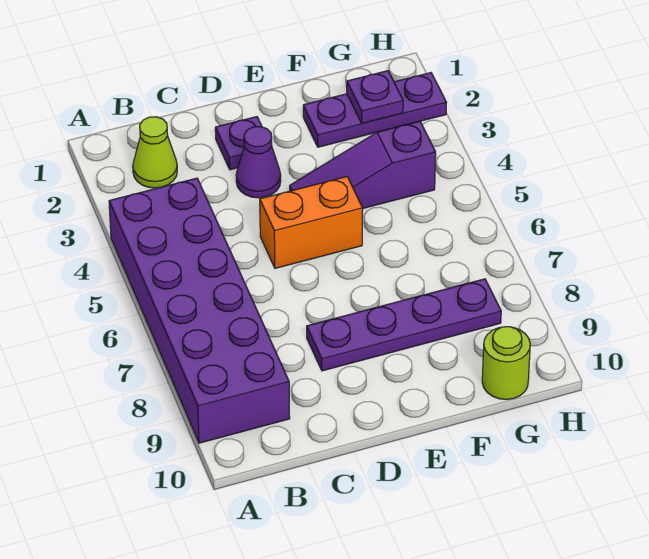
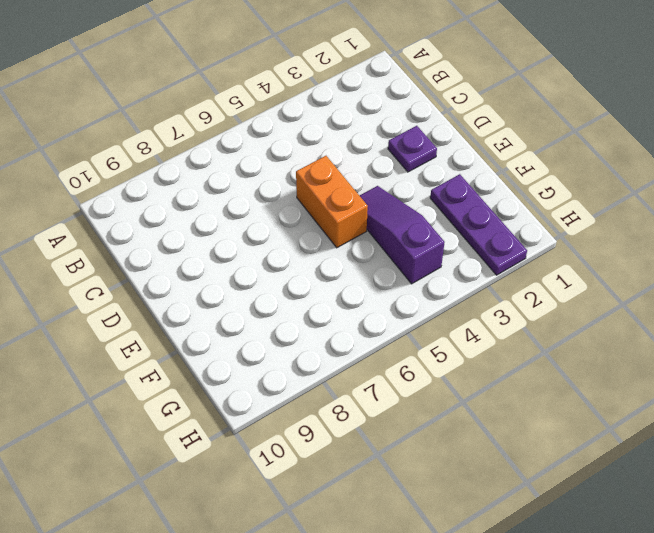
none -> purple 2x6 brick [109,178,290,443]
none -> lime 1x1 cone [133,117,177,188]

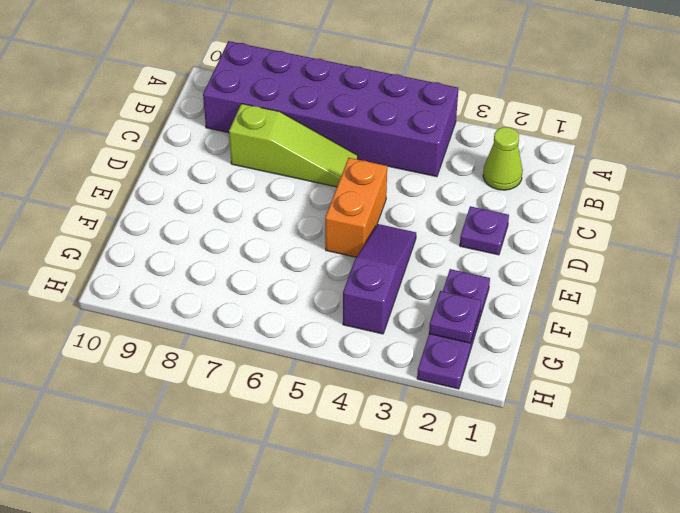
lime 1x3 slope [229,104,358,187] -> none
none -> purple 1x1 cone [236,127,281,198]
none -> purple 1x4 plate [307,279,501,371]

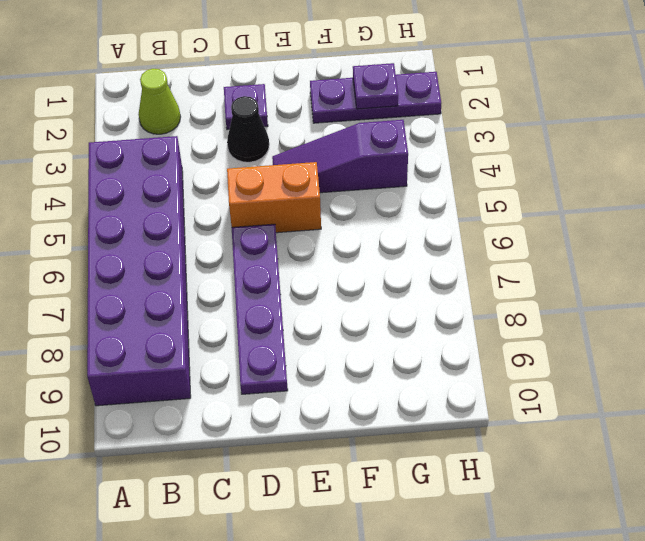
black 1x1 cone [227,96,269,162] -> purple 1x1 cone [236,127,281,198]
purple 1x4 plate [232,224,288,394] -> purple 1x4 plate turned to [307,279,501,371]
none -> lime 1x1 round brick [482,327,530,400]

